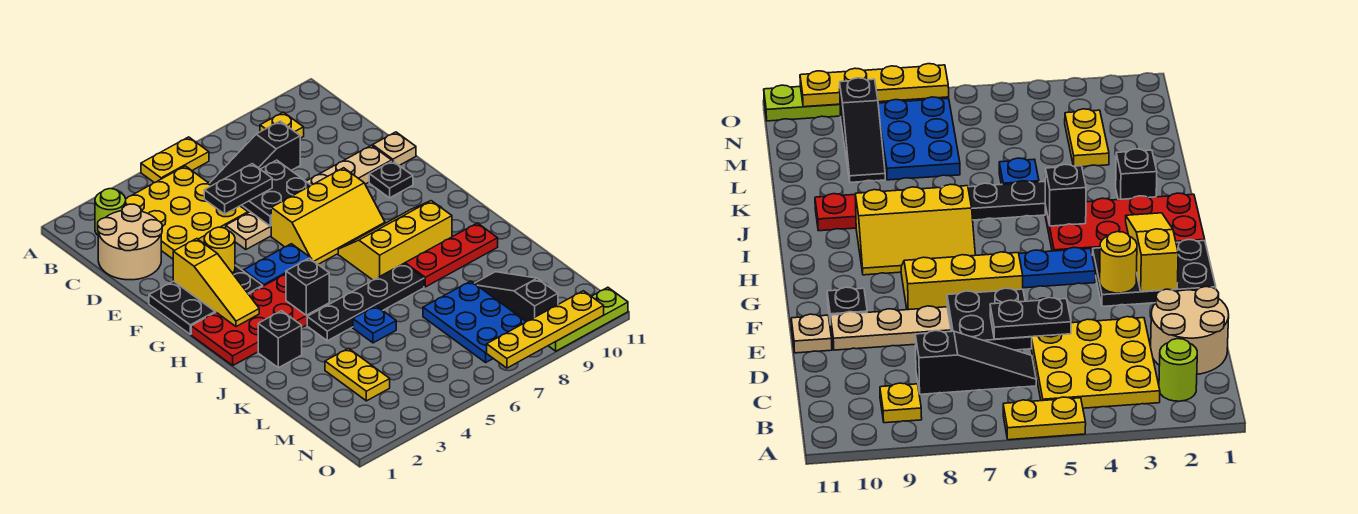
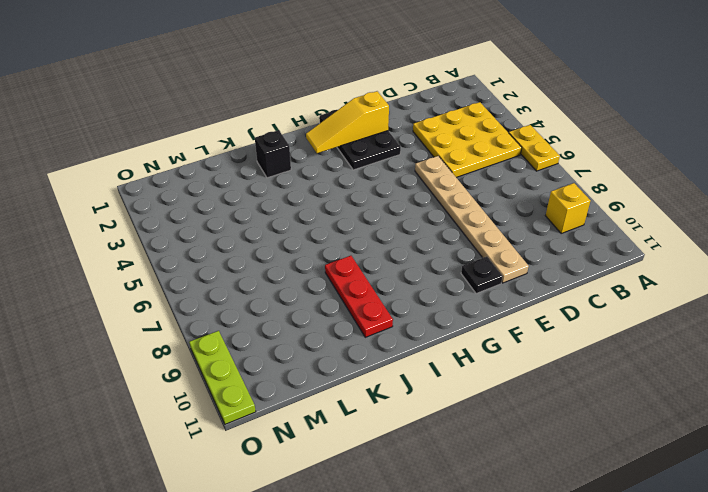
yellow 1x1 brick [545,183,590,233] -> yellow 1x1 plate [260,112,304,138]
none -> lime 1x1 round brick [95,189,126,235]
none -> tan 2x2 round brick [98,204,162,280]
none -> black 1x3 slope [210,121,300,185]

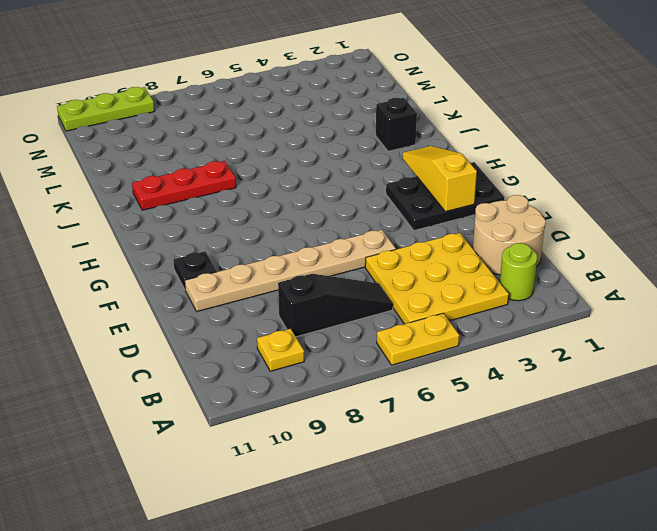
none -> tan 1x1 plate [373,132,416,166]
none -> yellow 2x3 slope [271,168,385,264]
none -> blue 1x2 plate [244,244,312,286]

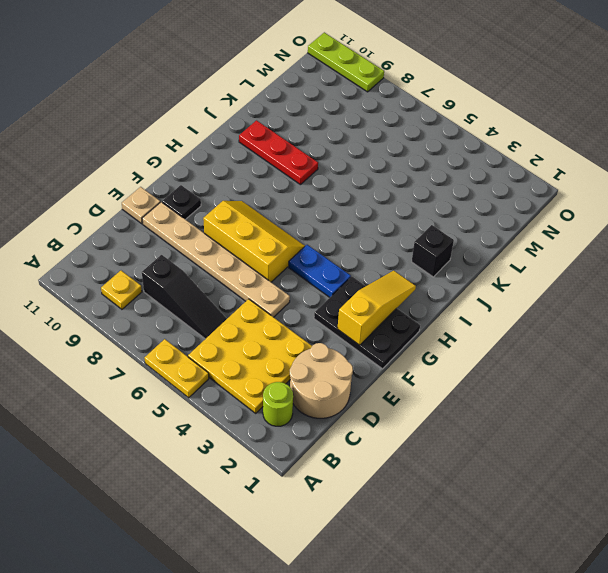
none -> red 2x4 plate [191,274,329,365]
none -> yellow 2x3 slope [338,201,452,280]
none -> black 1x4 plate [307,264,424,341]

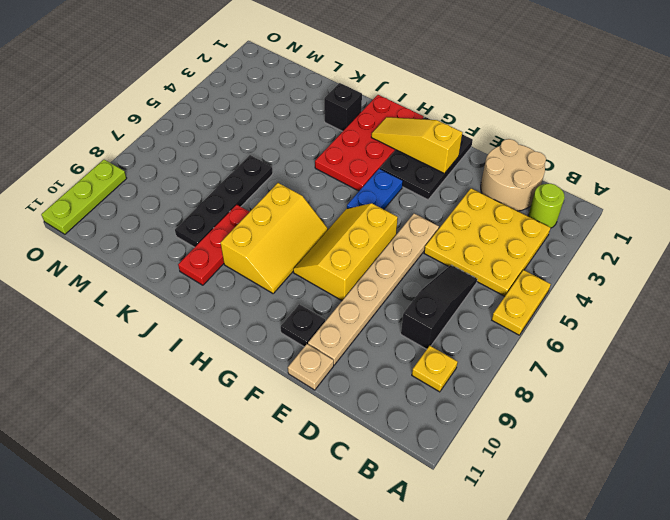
black 1x4 plate [175,155,273,247] -> black 1x4 plate moved to [307,264,424,341]
none -> blue 1x1 plate [353,306,396,343]
none -> yellow 1x2 plate [325,348,390,401]
none -> blue 2x3 plate [423,281,526,362]

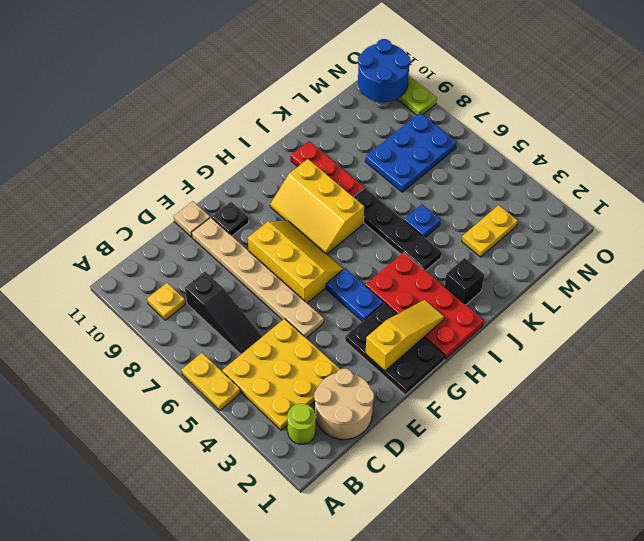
blue 2x2 round brick [358,39,410,102] -> yellow 1x4 plate [487,291,604,368]
none -> black 1x3 slope [474,272,558,321]
none -> black 2x2 plate [242,160,311,226]
none -> yellow 1x1 round brick [204,227,235,273]

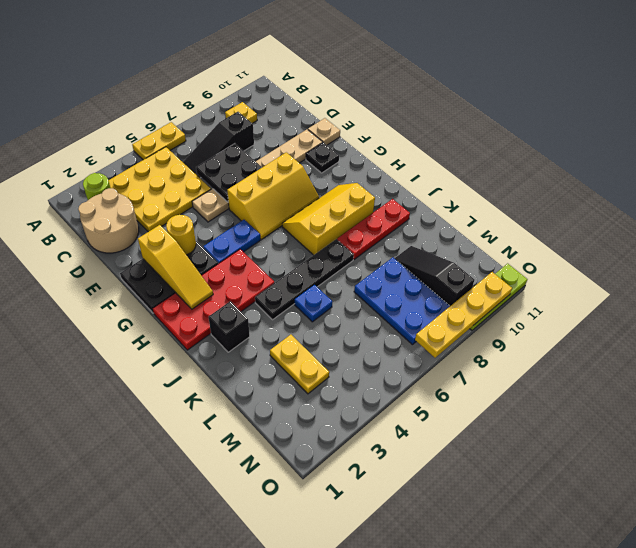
none -> black 1x1 brick [286,258,329,315]
none -> black 1x2 plate [204,164,272,214]

